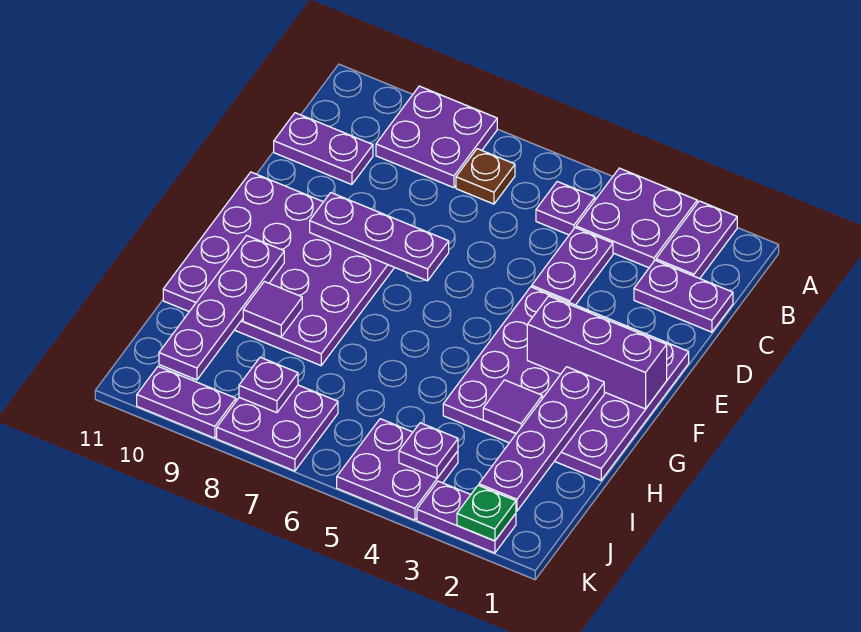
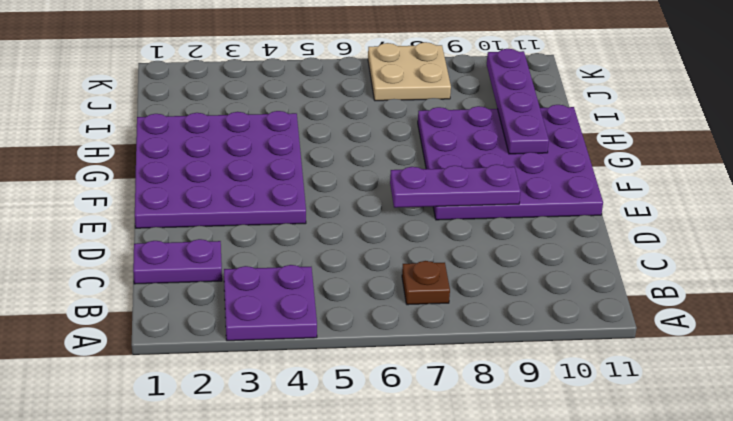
tan 2x2 plate [368,42,451,101] -> purple 2x2 plate [217,385,338,471]
none -> purple 1x2 plate [656,201,737,278]
none -> purple 2x2 plate [376,86,497,188]
none -> purple 1x1 plate [536,182,595,235]

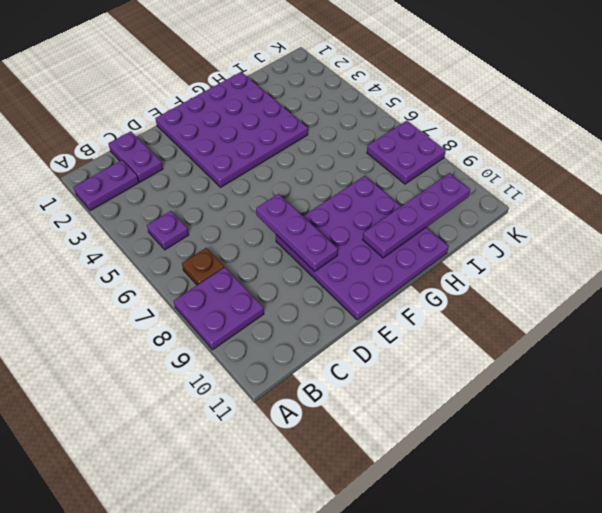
none -> purple 2x2 plate [576,168,697,268]
none -> purple 1x2 plate [532,228,613,305]
none -> purple 1x2 plate [274,113,373,185]

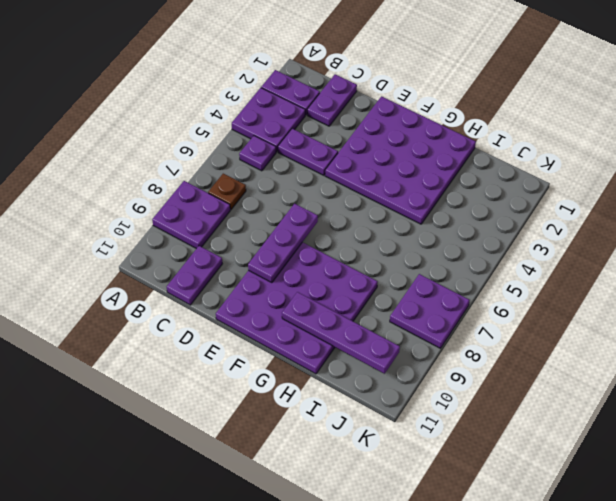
none -> purple 2x2 plate [337,419,458,520]
none -> purple 1x2 plate [417,481,516,553]
none -> purple 1x2 plate [137,366,236,438]

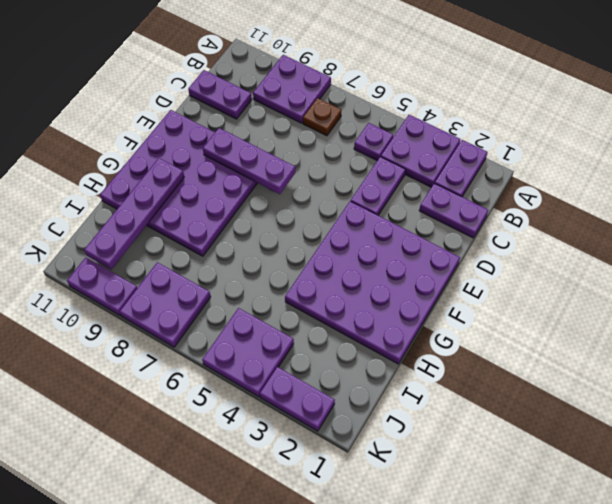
none -> purple 1x3 brick [527,296,667,409]
none -> purple 1x4 plate [479,367,604,511]
none -> purple 1x1 tile [483,380,542,433]

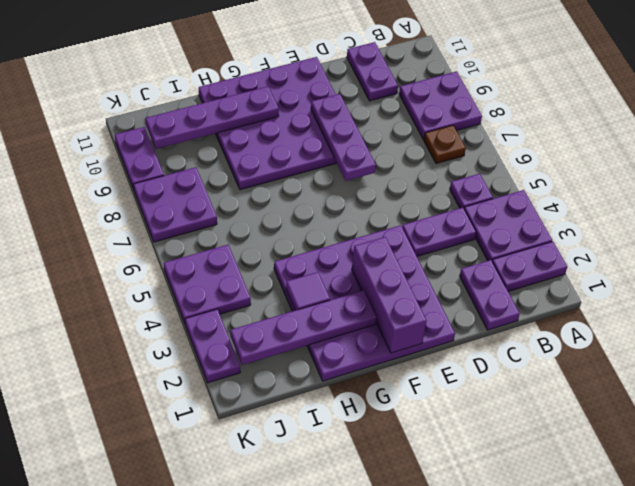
none -> purple 1x1 tile [243,282,302,337]
none -> purple 1x1 plate [399,423,458,478]
none -> purple 1x1 plate [239,357,298,413]

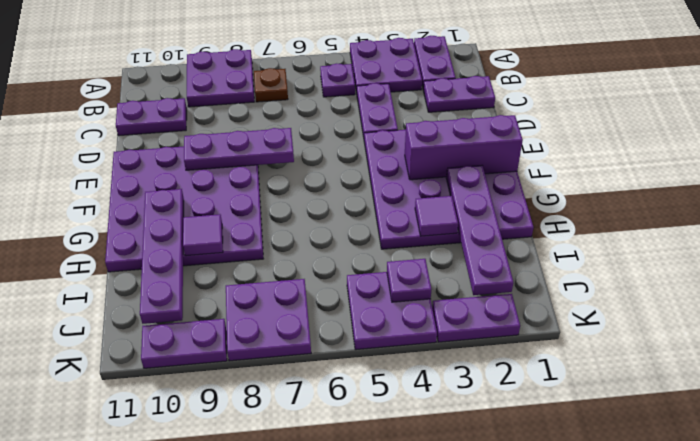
none -> purple 1x1 plate [239,357,298,413]
none -> green 1x1 plate [457,485,516,541]

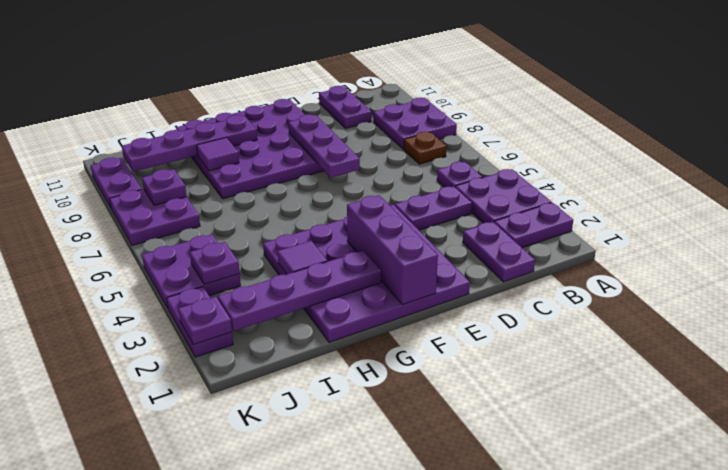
purple 1x1 plate [178,297,232,344] -> green 1x1 plate [457,485,516,541]

